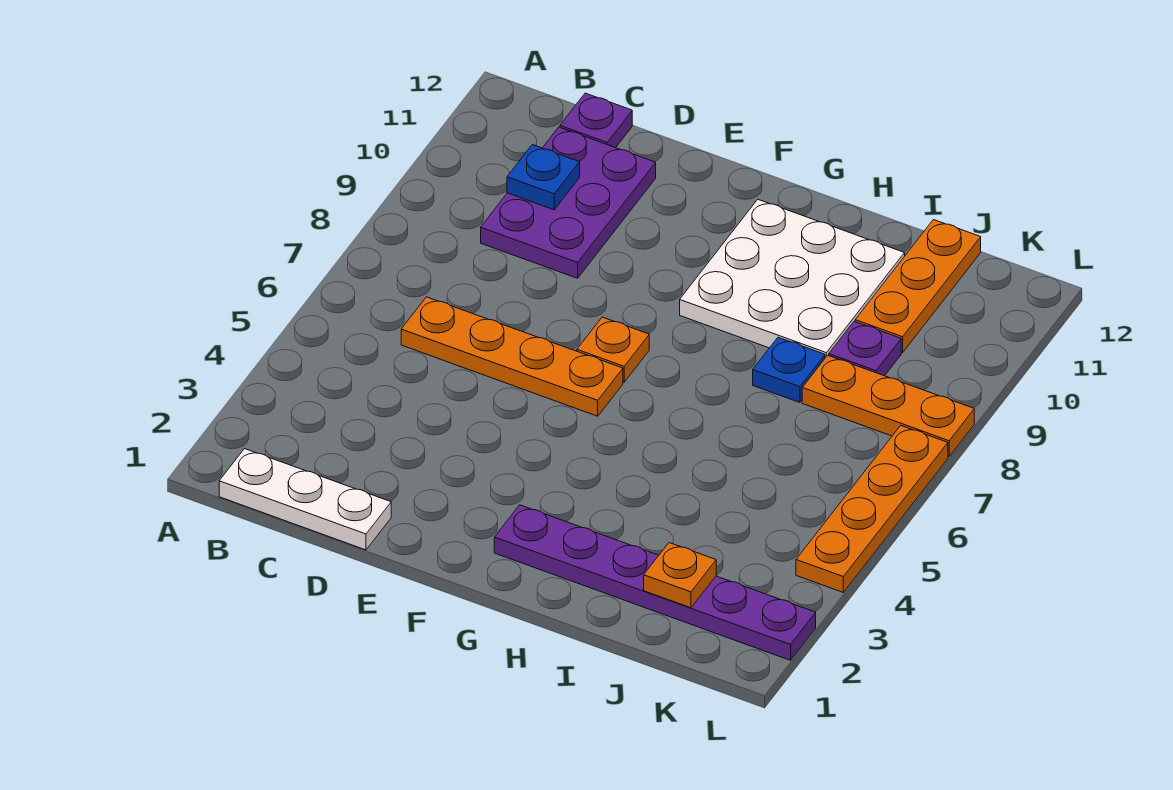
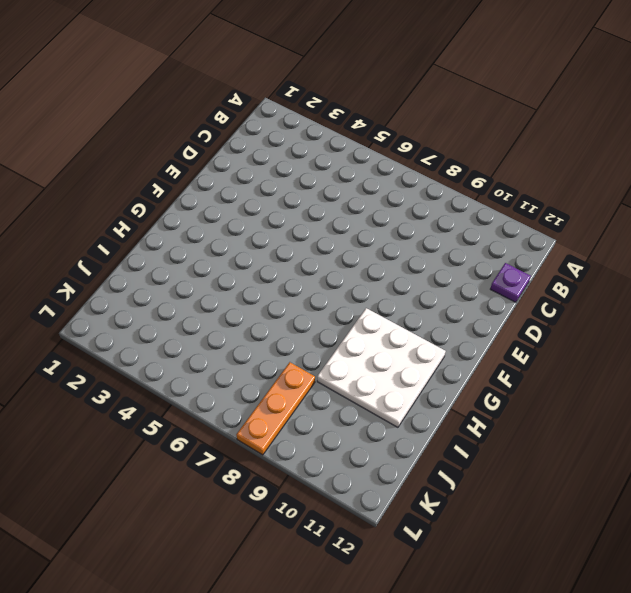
none -> white 1x3 plate [219,449,391,550]
none -> orange 1x4 plate [401,297,623,416]
none -> purple 2x3 plate [481,127,656,278]

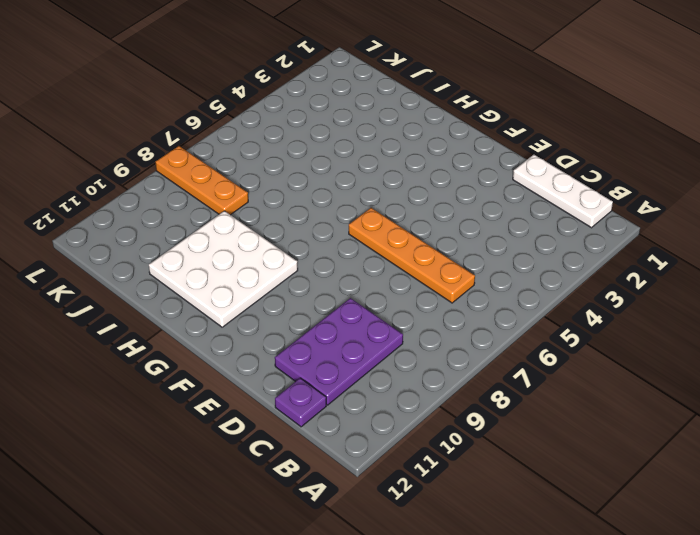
none -> orange 1x1 plate [577,317,649,382]
none -> purple 1x6 plate [494,505,816,660]
none -> blue 1x1 plate [753,337,825,403]

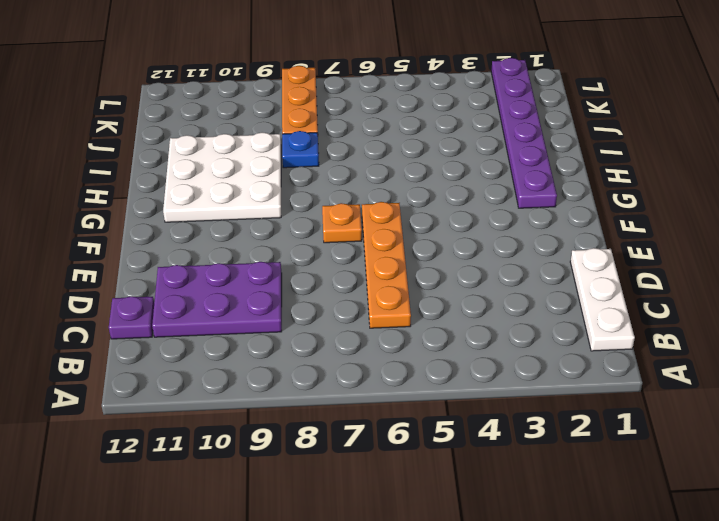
none -> purple 1x1 plate [829,321,901,376]
none -> orange 1x3 plate [855,220,981,353]
none -> orange 1x4 plate [796,426,948,592]

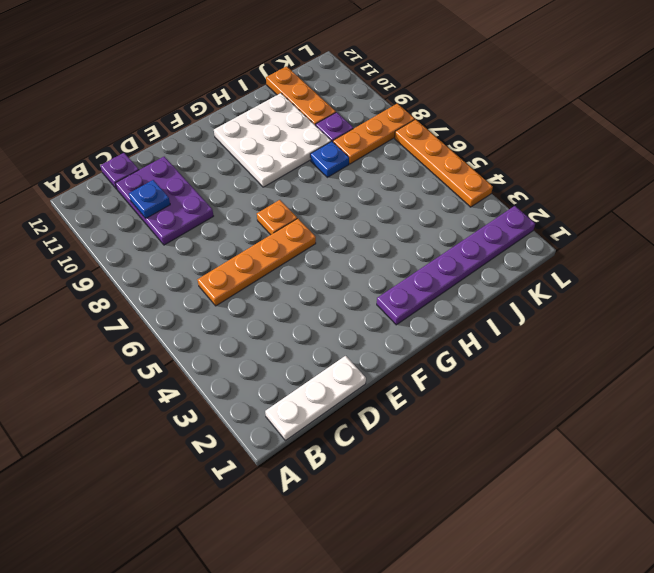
none -> orange 1x1 plate [644,543,716,608]

